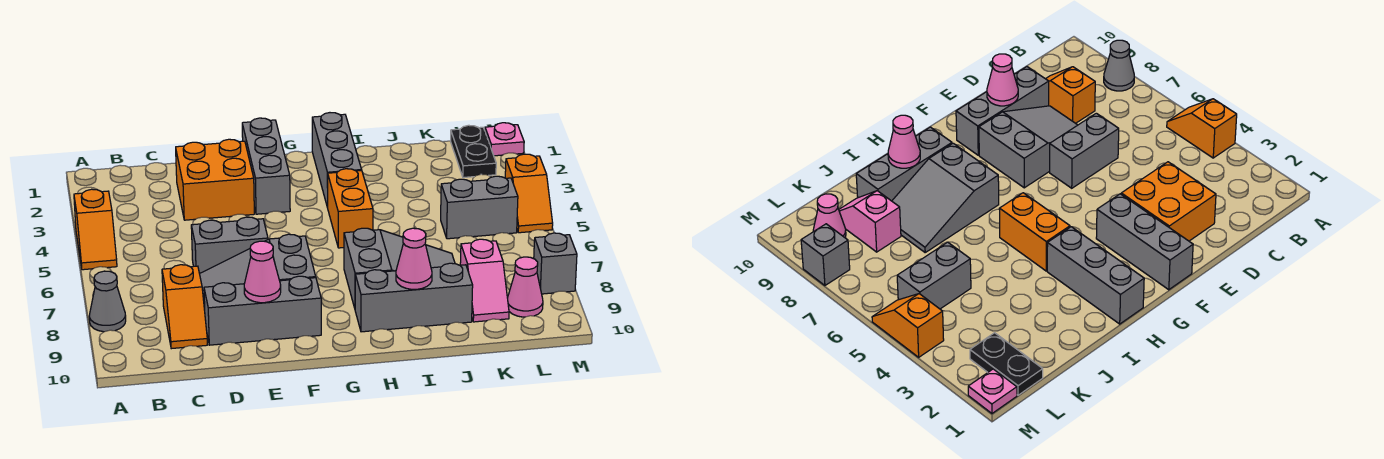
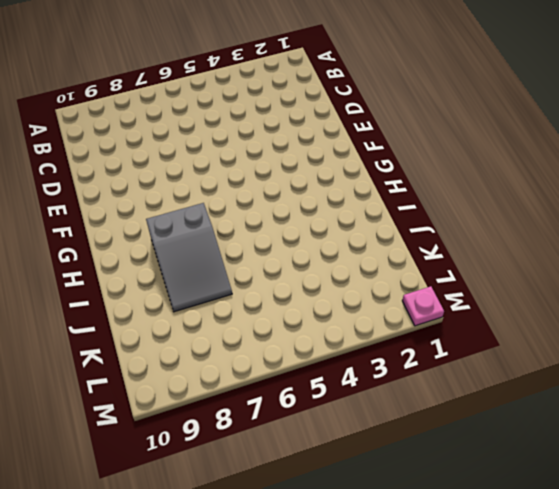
none -> orange 1x2 slope [74,189,117,270]
none -> grey 1x1 cone [89,271,126,332]
none -> orange 1x2 slope [162,265,207,349]

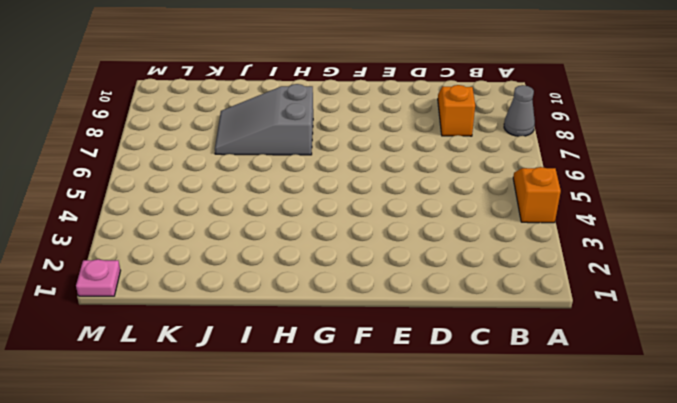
none -> orange 2x2 brick [176,139,254,220]
none -> grey 1x2 brick [191,217,268,274]
none -> grey 2x3 slope [200,234,316,310]

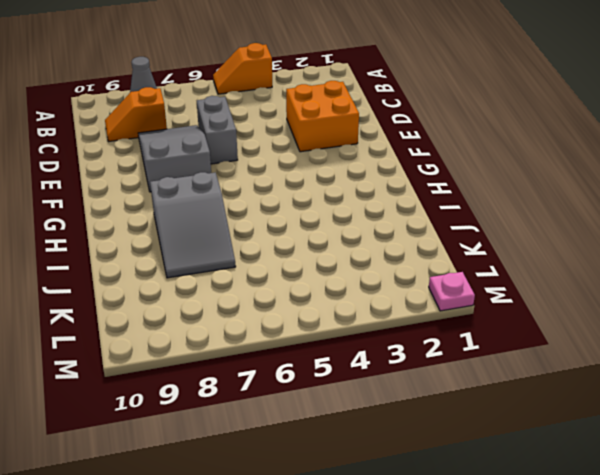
none -> grey 1x3 brick [204,276,321,345]
none -> grey 1x3 brick [242,118,290,214]
none -> grey 1x3 brick [312,113,362,208]

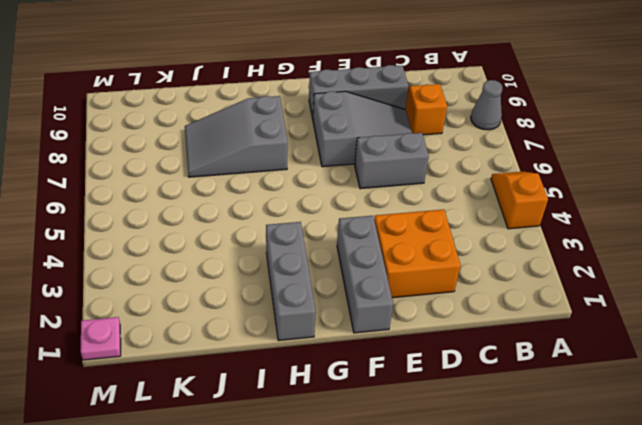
none -> orange 1x2 brick [328,169,373,248]
none -> grey 1x3 brick [355,263,473,332]
none -> grey 1x2 brick [441,176,518,239]

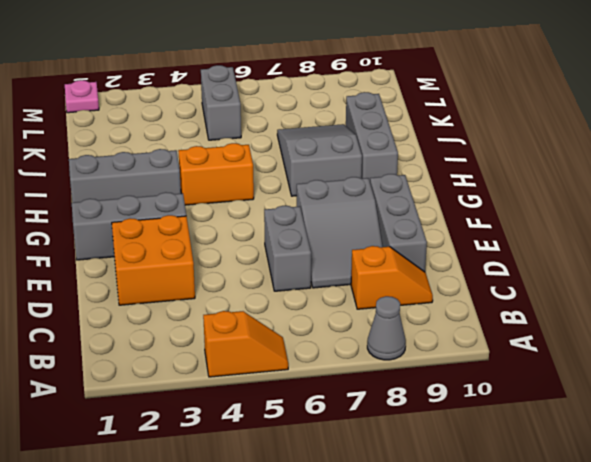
none -> pink 1x2 slope [460,239,509,322]
none -> black 1x2 plate [451,125,496,178]
none -> pink 1x1 cone [508,257,543,317]

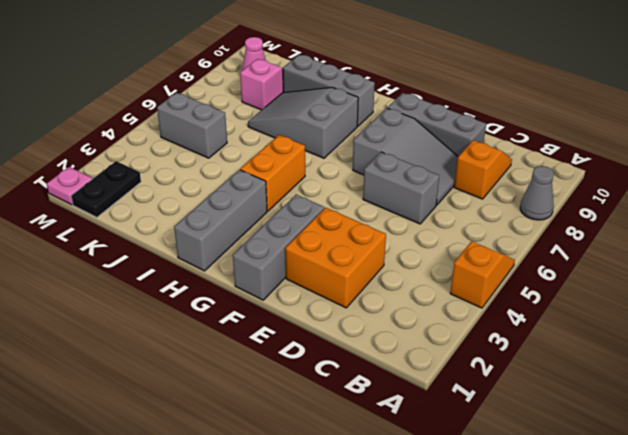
none -> orange 1x2 slope [505,154,553,233]
none -> grey 1x1 brick [534,233,577,294]
none -> pink 1x1 cone [244,241,281,303]

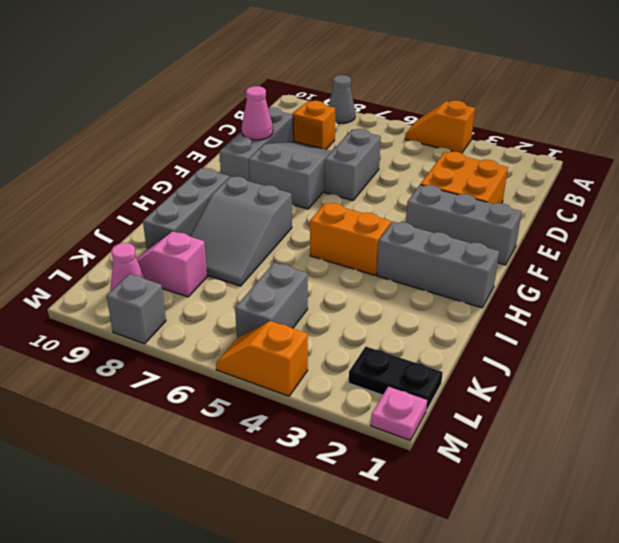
none -> pink 1x1 cone [396,228,432,289]

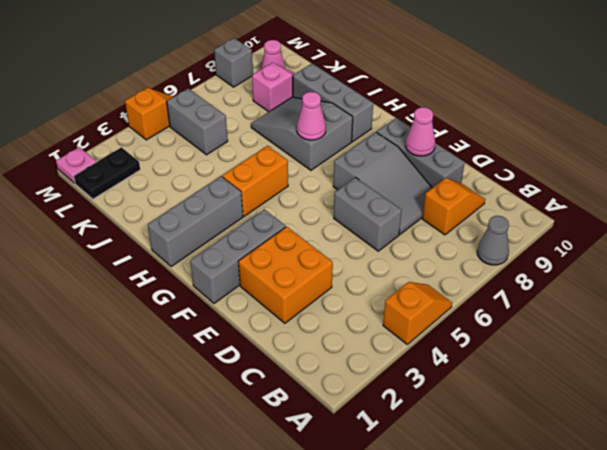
pink 1x1 cone [297,92,326,140] -> pink 1x1 cone moved to [396,228,432,289]

